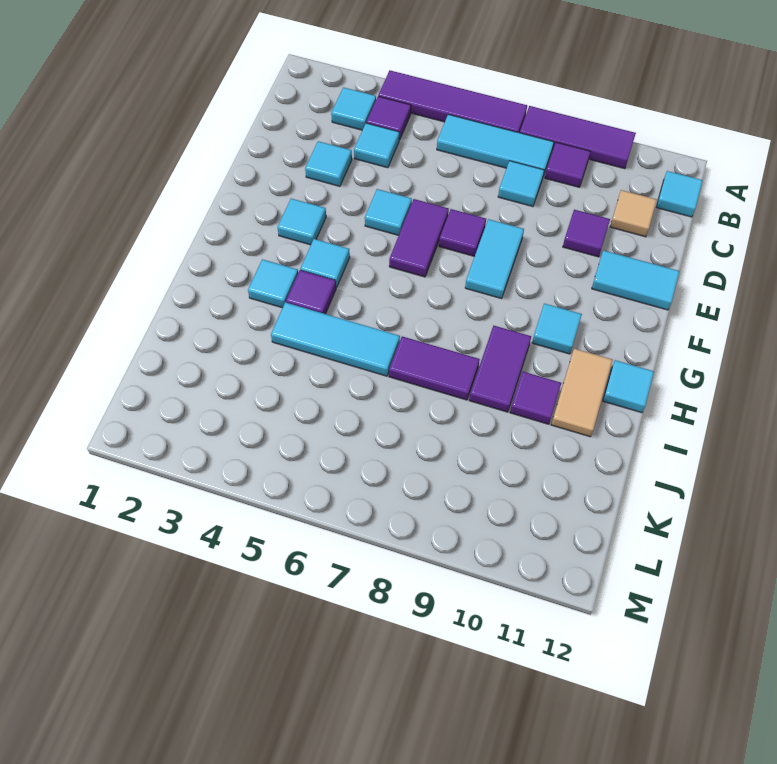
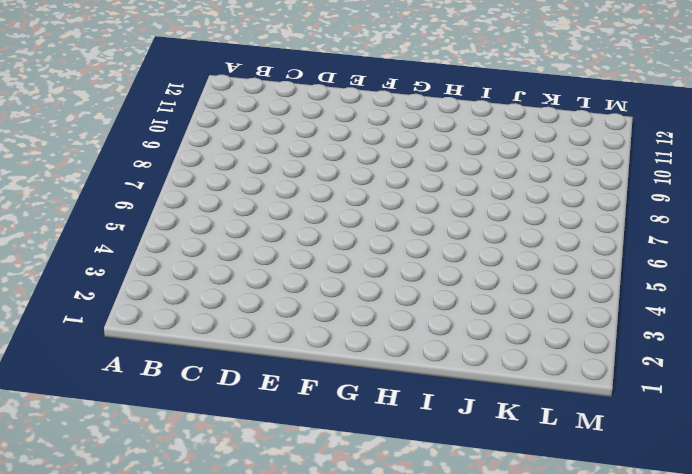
none -> purple 1x4 tile [378,70,527,133]
none -> purple 1x3 tile [520,106,636,169]
none -> cyan 1x1 tile [331,87,376,130]

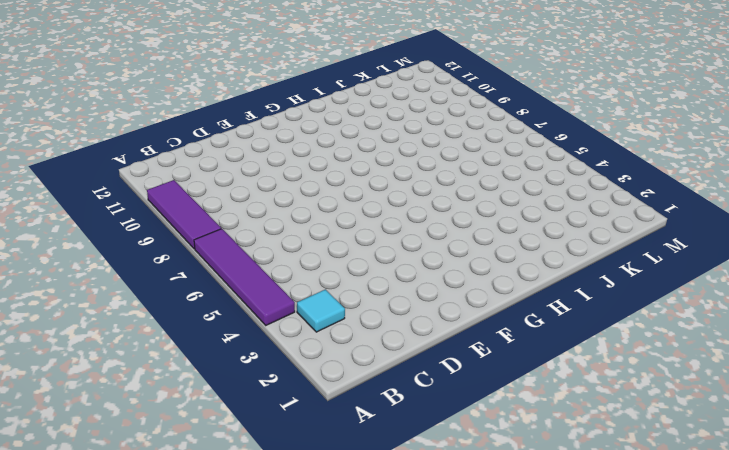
none -> purple 1x1 tile [366,96,411,140]
none -> cyan 1x3 tile [437,114,554,176]
none -> purple 1x1 tile [545,142,591,187]

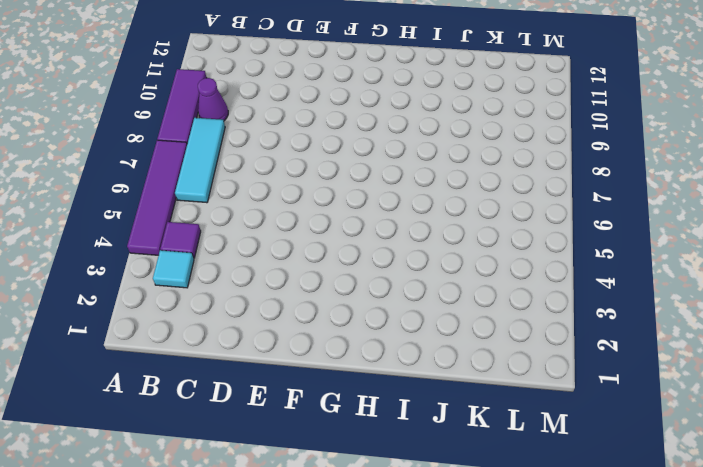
purple 1x1 cone [198,78,228,121] -> purple 1x1 tile [545,142,591,187]
none -> cyan 1x1 tile [656,171,703,217]
none -> cyan 1x1 tile [354,123,399,168]
none -> cyan 1x1 tile [498,161,544,207]

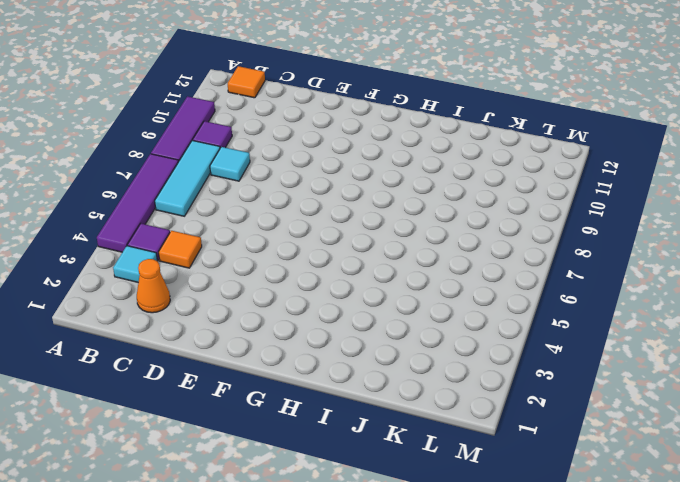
orange 1x1 tile [228,66,265,98] -> cyan 1x1 tile [656,171,703,217]
orange 1x1 cone [137,259,170,313] -> none
orange 1x1 tile [159,231,202,268] -> cyan 1x1 tile [354,123,399,168]
none -> tan 1x1 tile [610,190,657,237]
none -> cyan 1x1 tile [305,141,352,186]
none -> purple 1x1 tile [563,210,610,257]

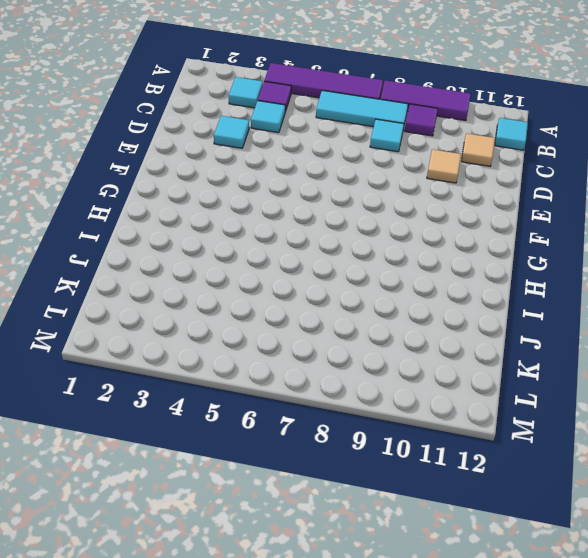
tan 1x1 tile [427,149,461,183] -> purple 1x1 tile [563,210,610,257]
none -> cyan 1x1 tile [365,189,412,235]
none -> purple 1x2 tile [389,199,449,277]
none -> purple 1x1 tile [439,209,486,256]

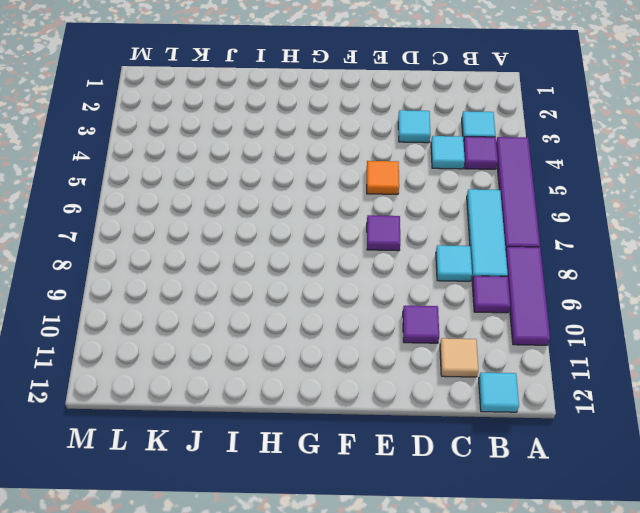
orange 1x1 tile [367,161,399,194] -> cyan 1x1 tile [365,189,412,235]
none -> purple 1x2 tile [389,199,449,277]
none -> cyan 1x2 tile [465,219,524,299]
none -> cyan 1x2 tile [592,250,680,310]

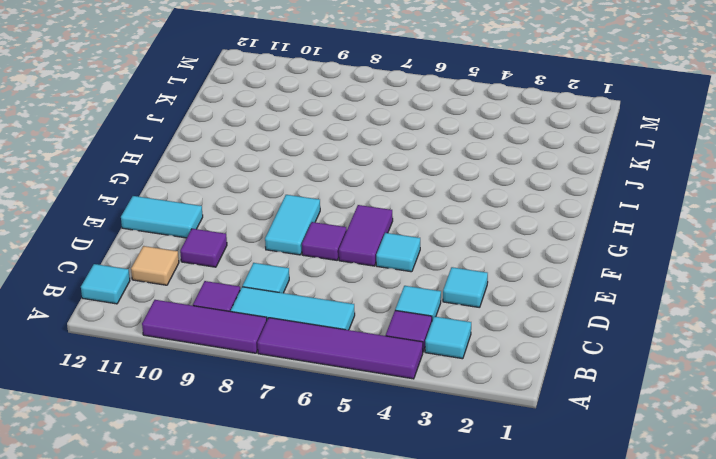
none -> cyan 1x1 tile [278,199,326,245]
none -> cyan 1x1 tile [300,239,350,287]
none -> cyan 1x1 tile [532,303,582,354]

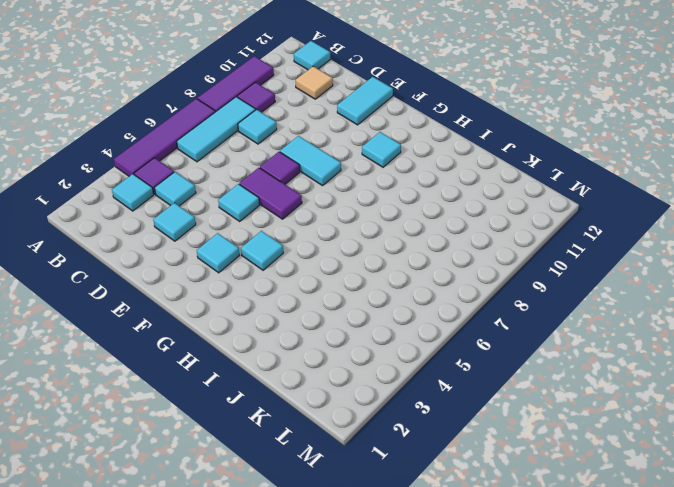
none -> purple 1x1 tile [563,210,610,257]
none -> cyan 1x1 tile [248,259,298,308]
none -> purple 1x1 tile [286,270,336,314]

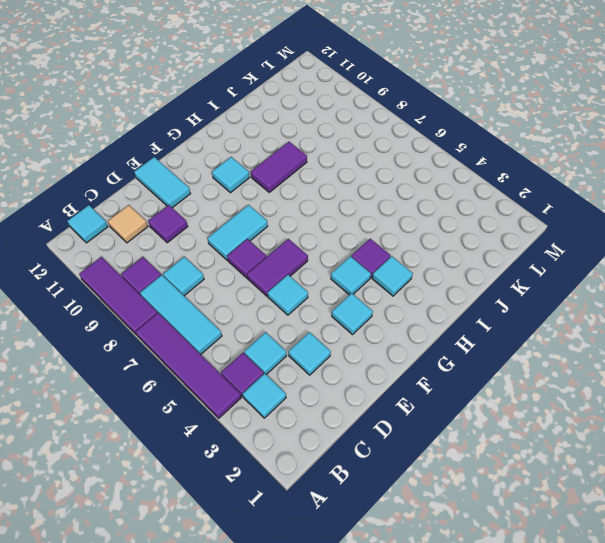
none -> tan 1x2 tile [551,349,613,437]
none -> cyan 1x1 tile [603,360,654,413]
none -> cyan 1x3 tile [271,302,400,376]

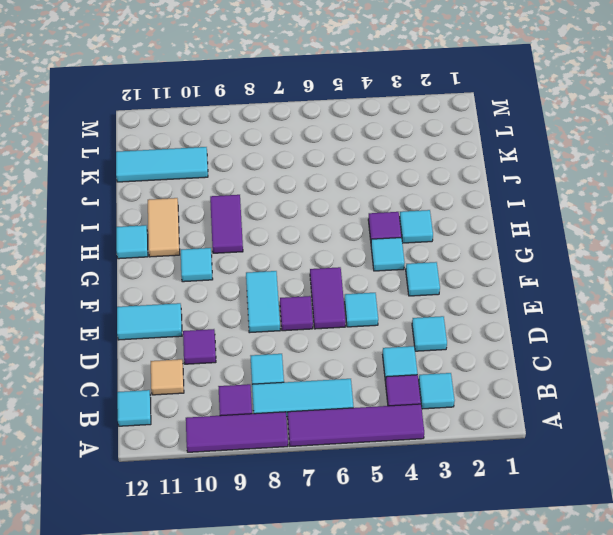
cyan 1x3 tile [116,147,208,182] -> cyan 1x3 tile moved to [271,302,400,376]
none -> purple 1x2 tile [389,336,480,400]
none -> purple 1x1 tile [510,372,561,424]

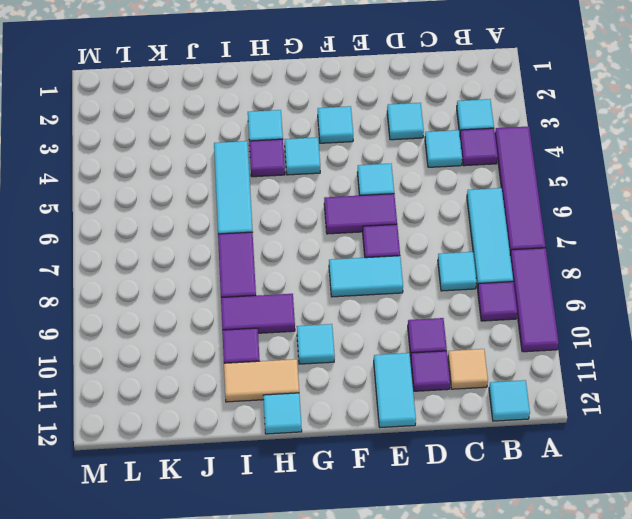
purple 1x1 tile [411,351,450,391] -> none

